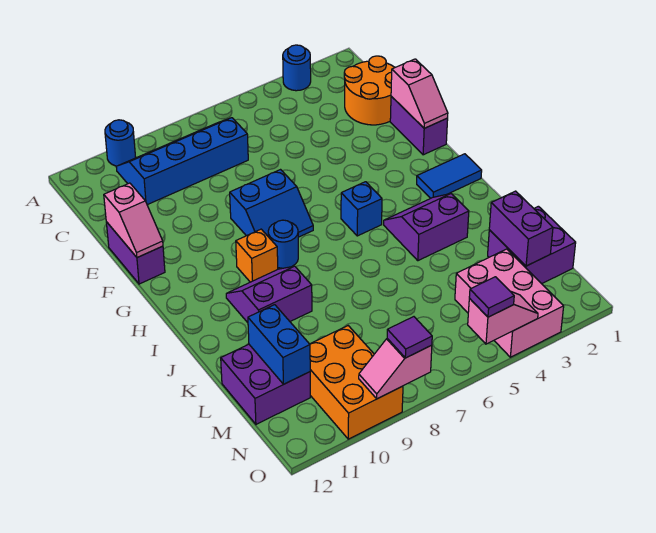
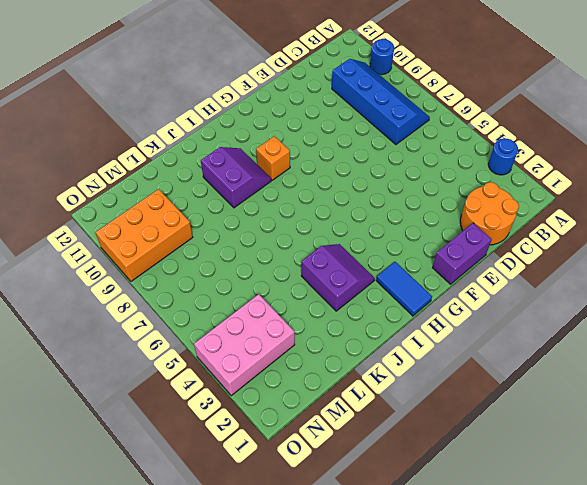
none -> purple 1x2 brick [106,222,165,284]
none -> blue 2x2 slope [230,170,313,237]
none -> blue 1x1 brick [341,182,382,236]

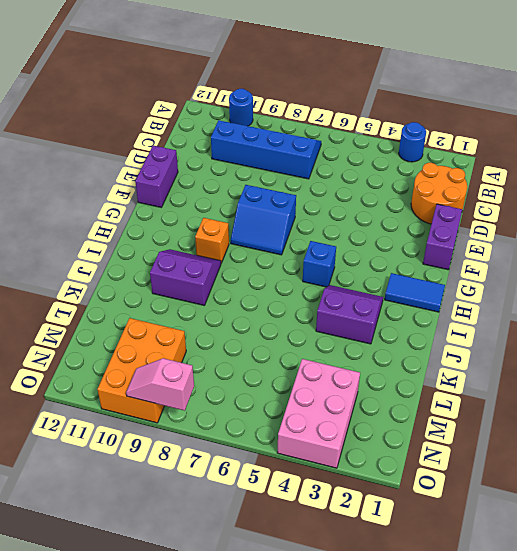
none -> blue 1x1 round brick [268,220,298,268]
none -> purple 2x2 brick [488,206,576,284]
none -> purple 2x2 brick [221,344,310,424]

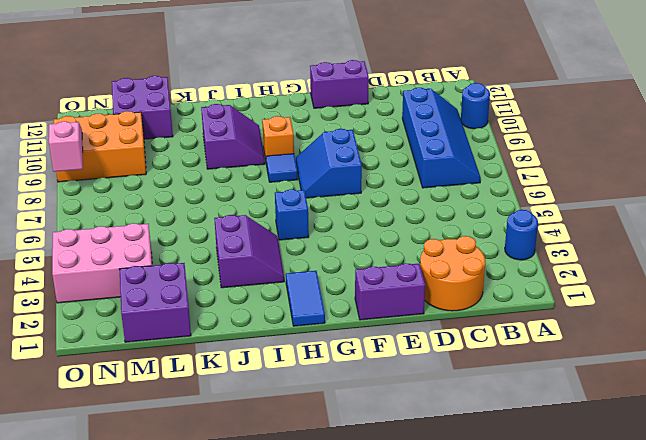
blue 1x1 tile [266,154,298,182] -> blue 1x1 round brick [268,220,298,268]
none -> pink 1x2 slope [391,59,448,128]
none -> pink 1x2 slope [104,183,163,258]
none -> purple 1x2 brick [489,191,553,266]

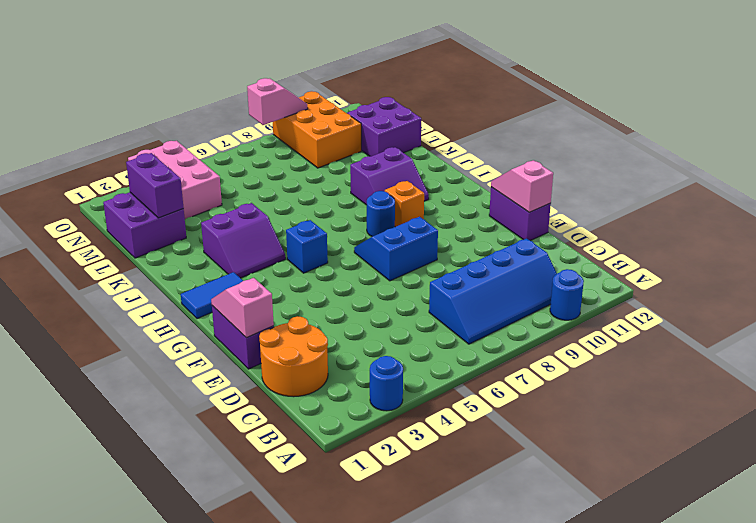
none -> blue 1x2 brick [248,305,310,384]
none -> pink 1x2 slope [468,291,538,344]
none -> purple 1x1 tile [469,277,514,317]

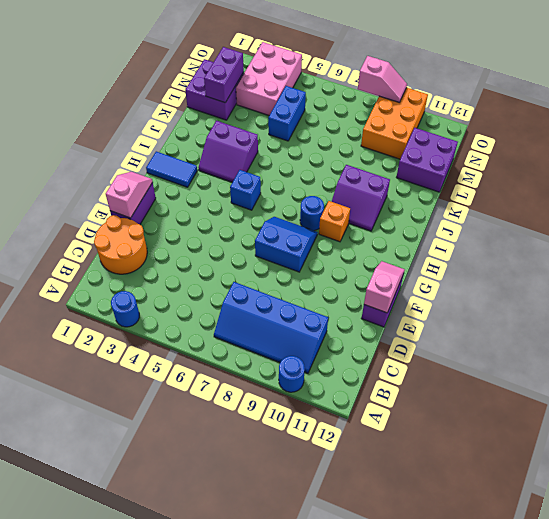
blue 1x2 brick [268,86,306,141] -> blue 1x2 brick moved to [248,305,310,384]
none -> pink 1x2 slope [468,291,538,344]
none -> purple 1x1 tile [469,277,514,317]
none -> purple 1x1 tile [387,317,432,358]

